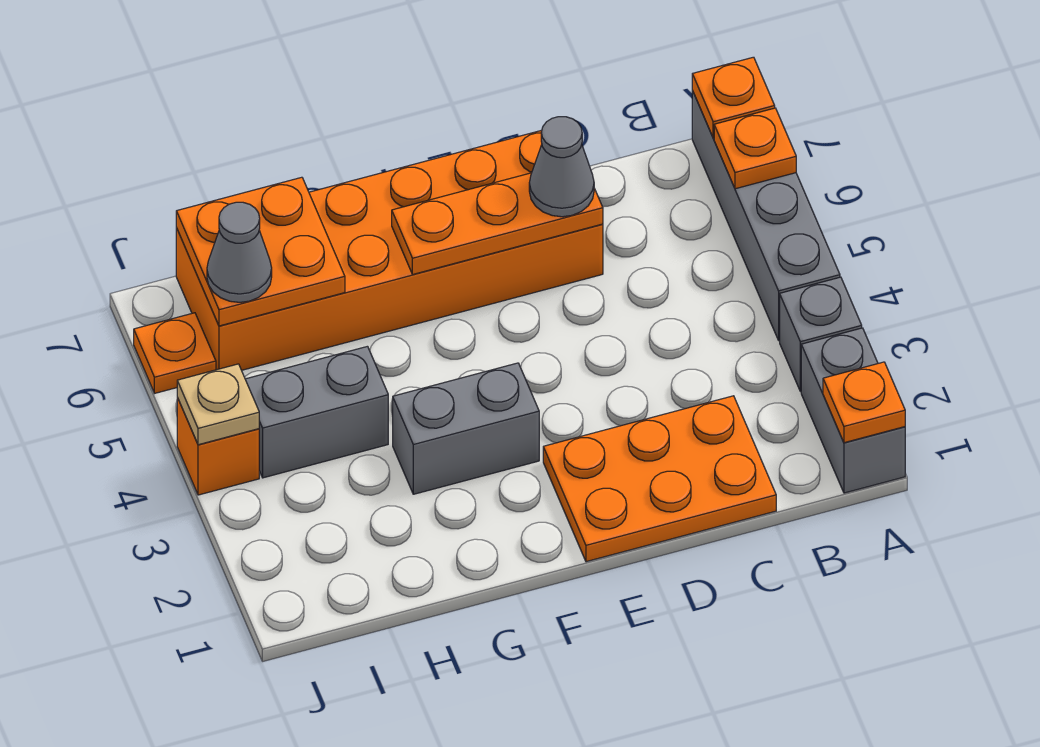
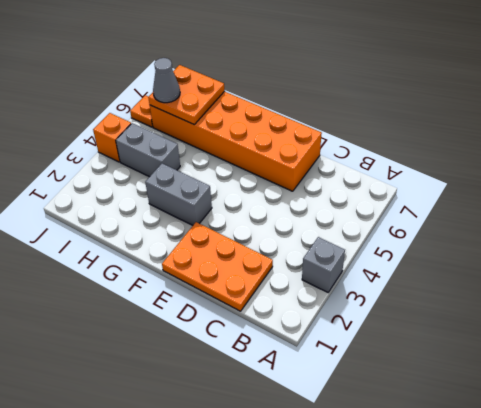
none -> grey 1x2 brick [801,328,905,493]
none -> grey 1x4 brick [692,91,840,341]
none -> orange 1x1 plate [823,362,905,443]

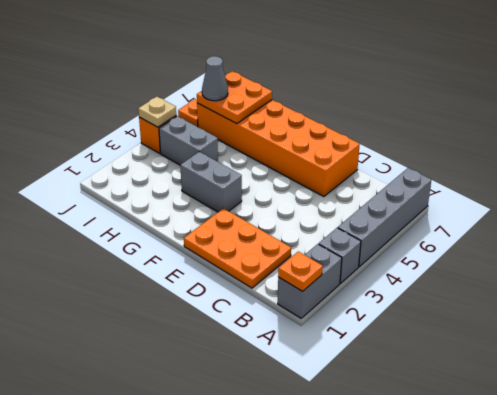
none -> orange 1x1 plate [714,108,796,189]
none -> orange 1x1 plate [692,57,775,138]
none -> orange 1x3 plate [392,173,603,274]

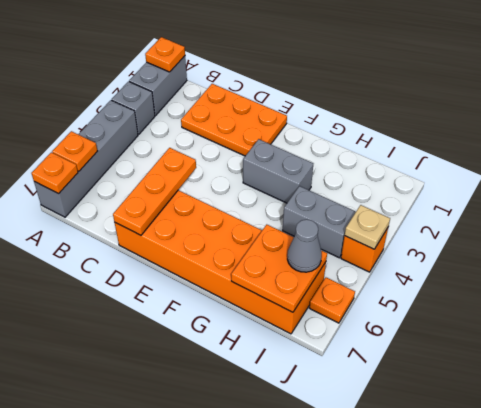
orange 1x3 plate [113,148,196,235] -> orange 1x3 plate turned to [392,173,603,274]
none -> grey 1x1 cone [529,117,594,217]

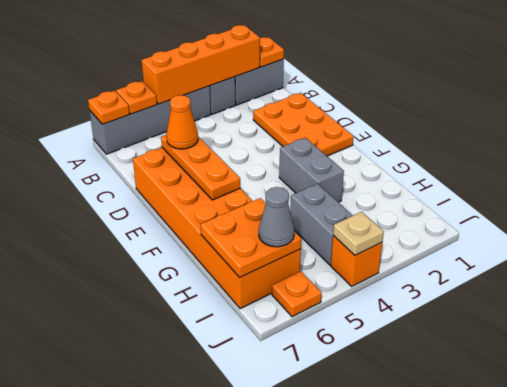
orange 1x4 brick [142,25,260,104] -> none
orange 1x1 cone [166,95,198,149] -> grey 1x1 cone [529,117,594,217]

